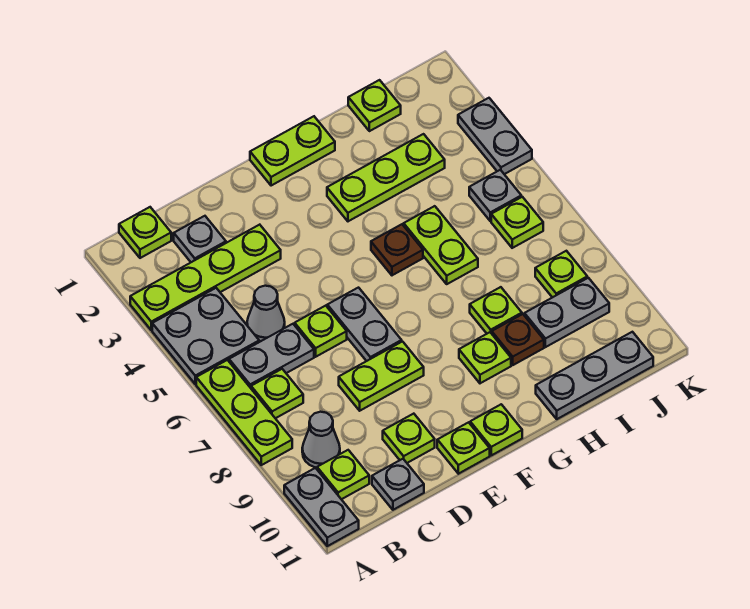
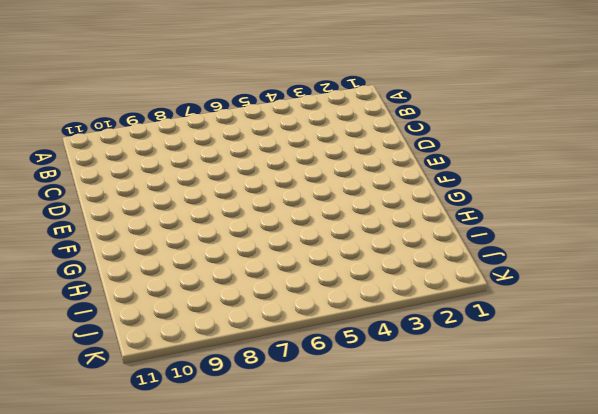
none -> lime 1x4 plate [130,225,281,330]
none -> grey 2x2 plate [152,288,259,384]
none -> lime 1x3 plate [196,360,292,465]
none -> grey 1x2 plate [284,468,359,546]

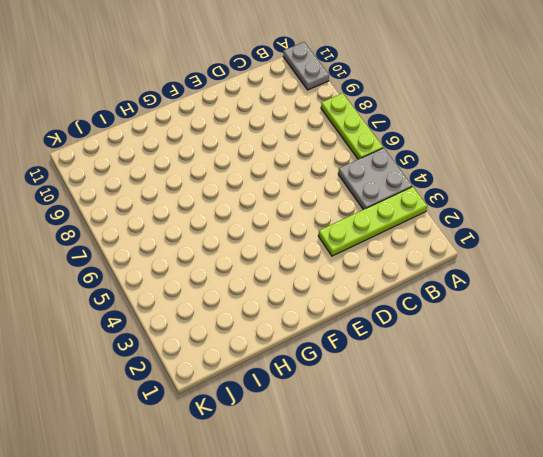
none -> lime 1x1 plate [119,207,171,258]
none -> grey 1x2 plate [229,324,314,388]
none -> lime 1x1 plate [251,369,303,418]
none -> grey 1x1 cone [302,412,340,468]

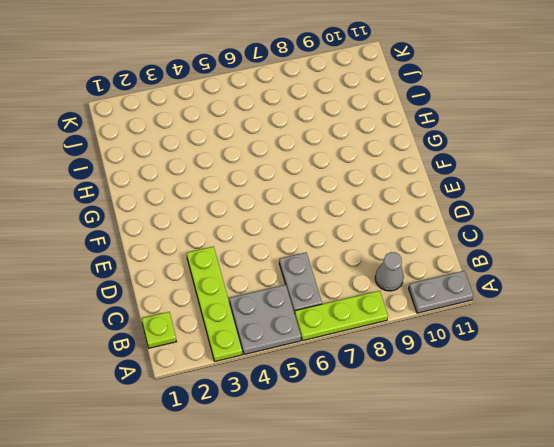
none -> lime 1x1 plate [251,369,303,418]
none -> lime 1x1 plate [317,450,369,499]
none -> grey 1x1 plate [174,216,226,262]
none -> grey 1x1 cone [247,286,285,341]

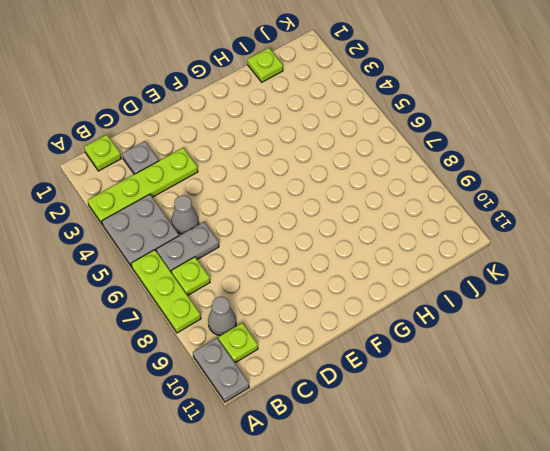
none -> grey 1x1 plate [372,459,424,510]
none -> lime 1x1 plate [295,306,347,357]
none -> lime 1x2 plate [339,342,424,411]
none -> lime 1x1 plate [383,414,435,463]

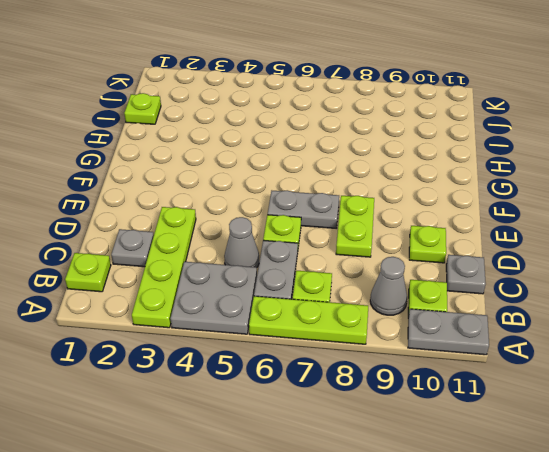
none -> lime 1x1 plate [437,422,490,474]
none -> lime 1x2 plate [250,116,335,186]
none -> lime 1x1 plate [470,404,522,455]
none -> lime 1x3 plate [327,134,445,221]

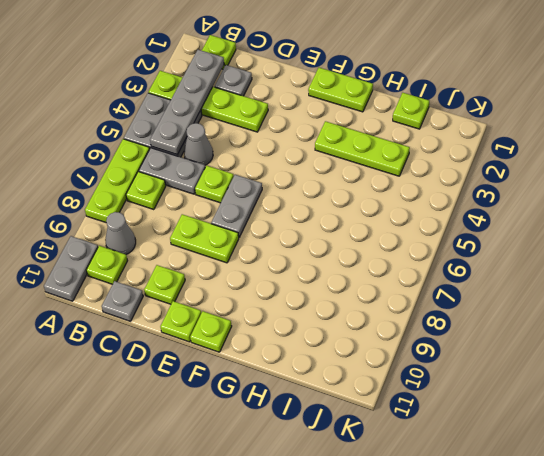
grey 1x4 plate [150,50,224,155] -> none
none -> brown 1x1 plate [371,224,423,275]
none -> lime 1x1 plate [459,332,511,383]
none -> lime 1x2 plate [404,206,478,284]
none -> lime 1x1 plate [470,287,522,334]

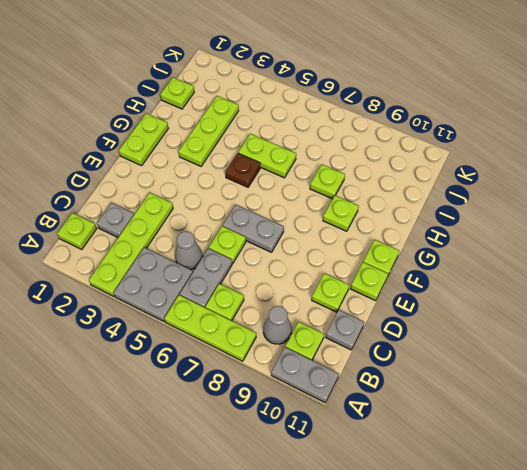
none -> lime 1x2 plate [339,342,424,411]
none -> brown 1x1 plate [492,314,544,365]
none -> grey 1x3 plate [536,332,653,419]
none -> grey 1x2 plate [525,278,609,347]

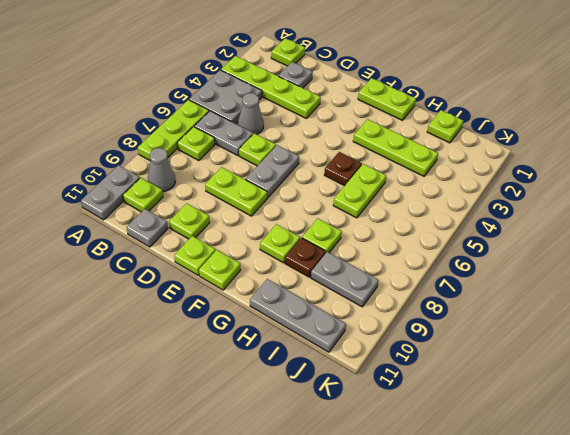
none -> grey 1x1 plate [469,170,521,221]
none -> lime 1x1 plate [491,197,543,248]
none -> lime 1x1 plate [535,251,587,298]
none -> grey 1x2 plate [458,98,532,174]

